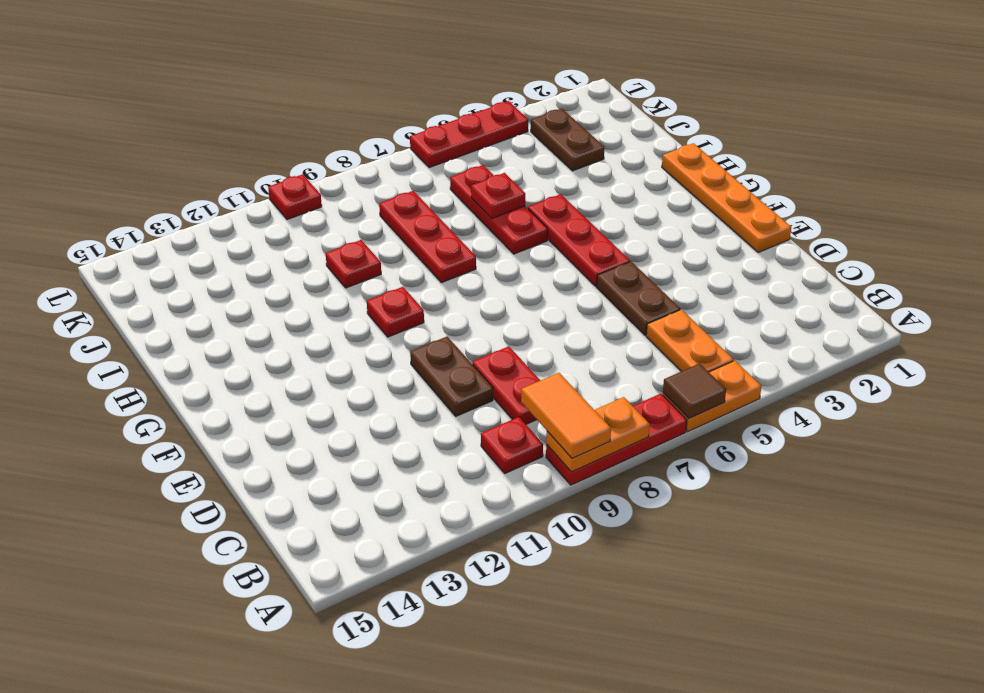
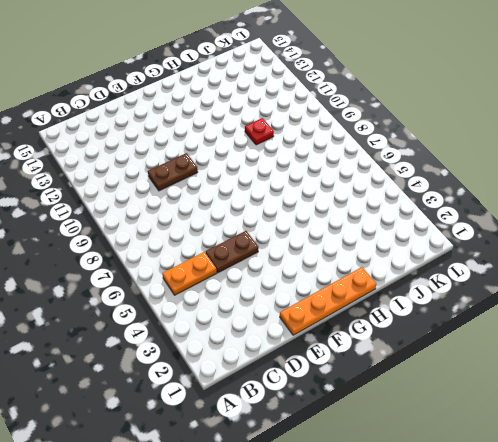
none -> orange 1x2 plate [663,361,761,432]
none -> red 1x3 plate [546,394,687,485]
none -> red 1x1 plate [481,417,543,473]

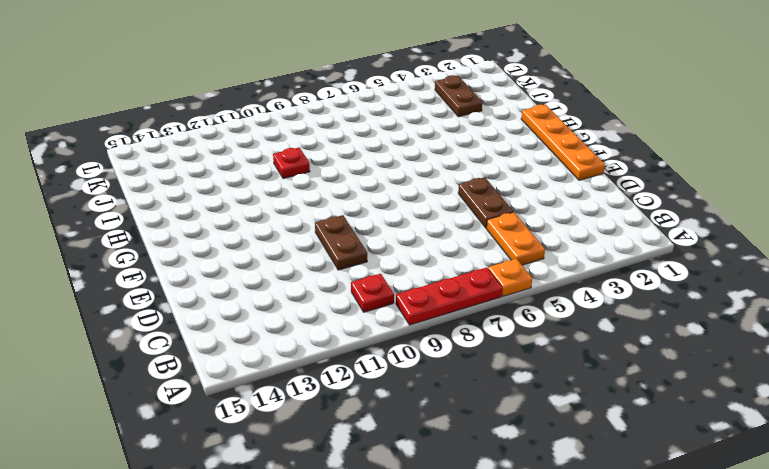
orange 1x1 plate [488,259,532,296] -> orange 1x2 plate [663,361,761,432]
none -> red 1x2 plate [472,346,540,424]
none -> red 1x3 plate [528,194,630,286]
none -> red 1x1 plate [367,287,424,337]

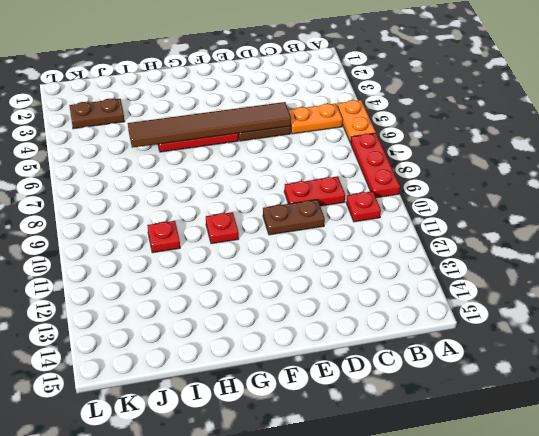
brown 1x6 tile [128,102,291,148] -> none
none -> orange 1x4 plate [662,143,791,252]
none -> red 1x3 plate [450,165,548,254]
none -> red 1x3 plate [379,191,476,283]

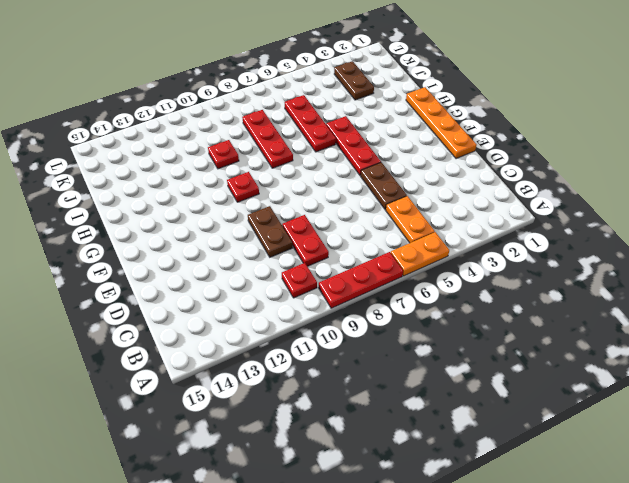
none -> red 1x3 plate [410,101,528,168]
none -> red 1x1 plate [268,174,322,220]
none -> brown 1x1 tile [663,363,726,418]

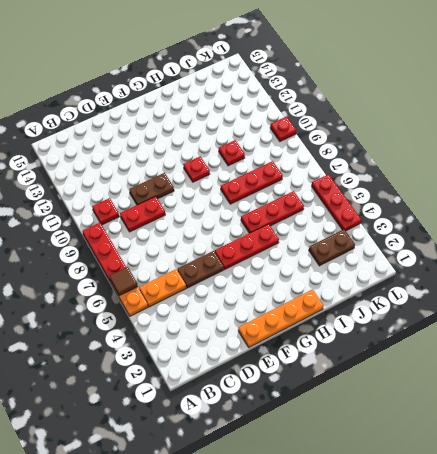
none -> orange 1x2 plate [546,397,650,472]
none -> red 1x1 plate [471,173,525,218]
none -> orange 1x2 tile [521,373,611,458]

